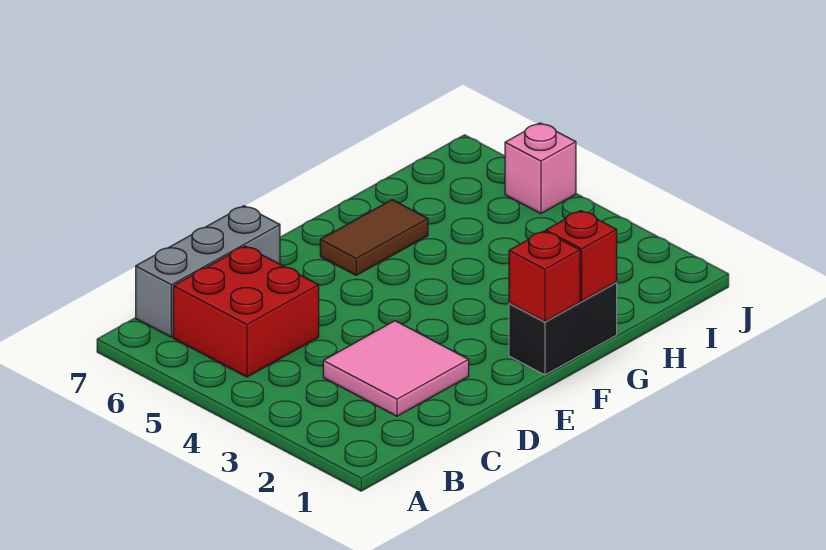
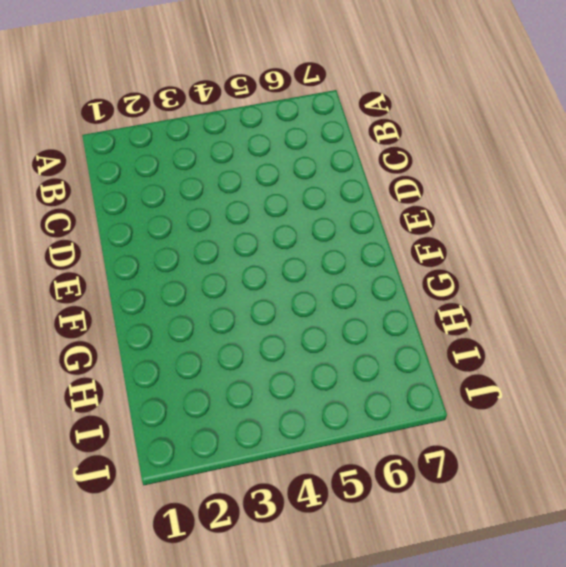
none -> red 2x2 brick [173,246,319,377]
none -> grey 1x3 brick [136,206,280,337]

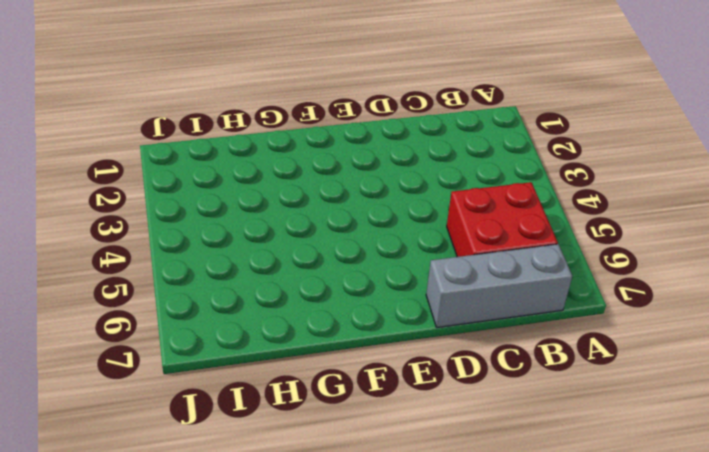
none -> pink 2x2 tile [323,321,469,416]
none -> black 1x2 brick [509,283,617,375]

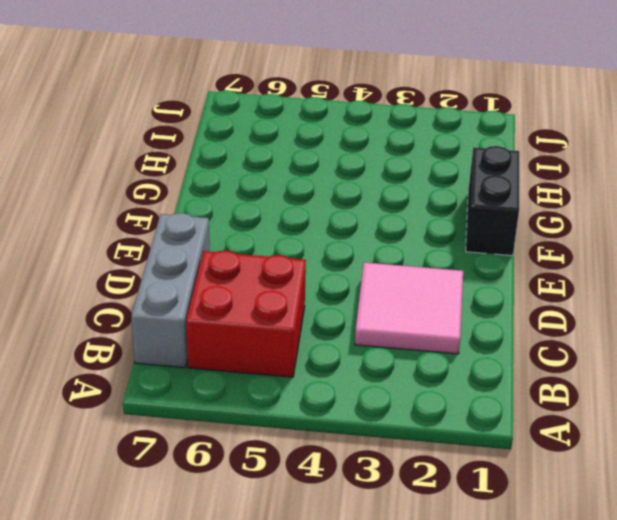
none -> brown 1x2 tile [320,200,428,275]
none -> pink 1x1 brick [505,123,576,214]

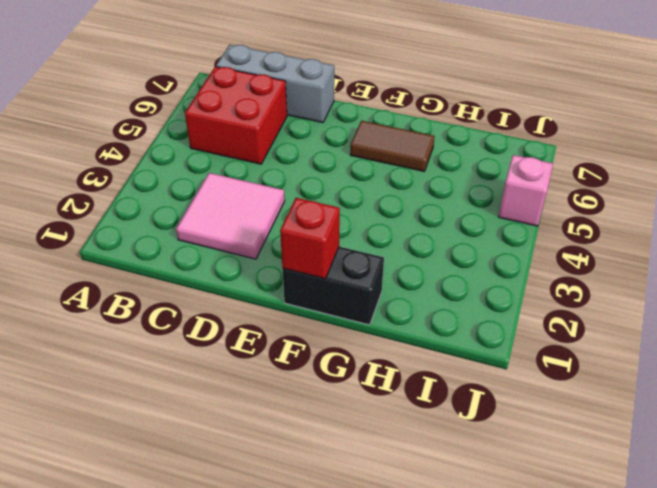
none -> red 1x1 brick [546,211,617,301]

